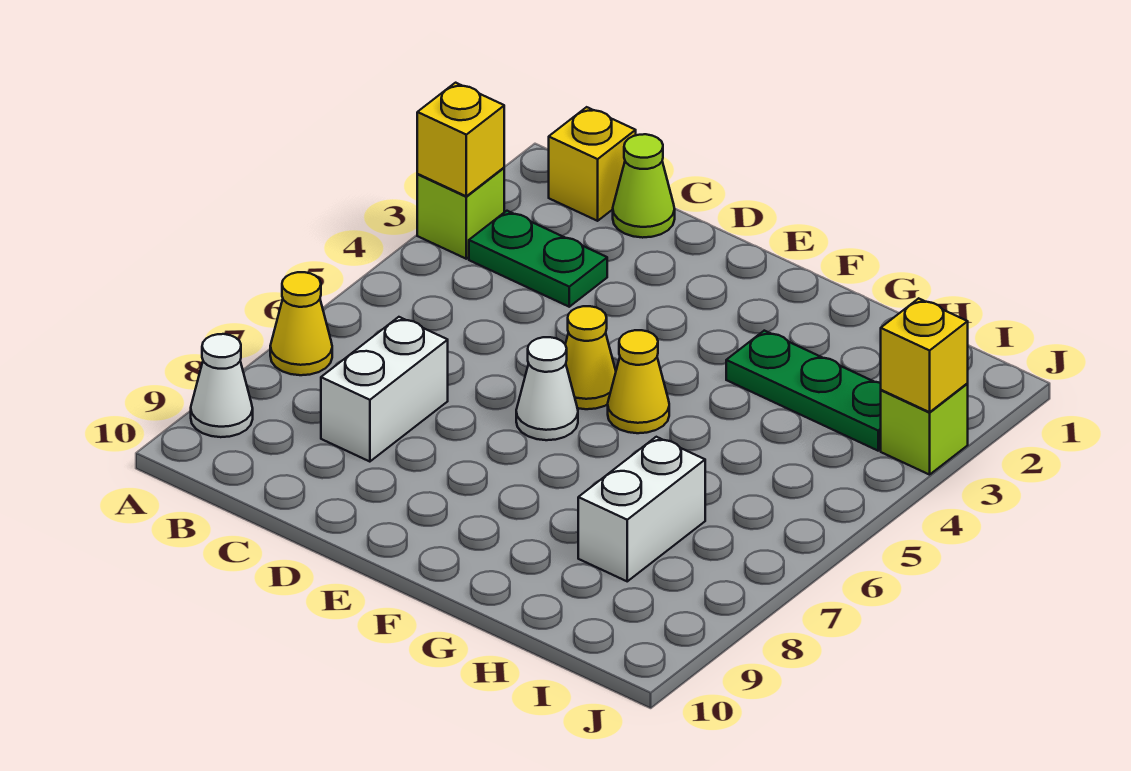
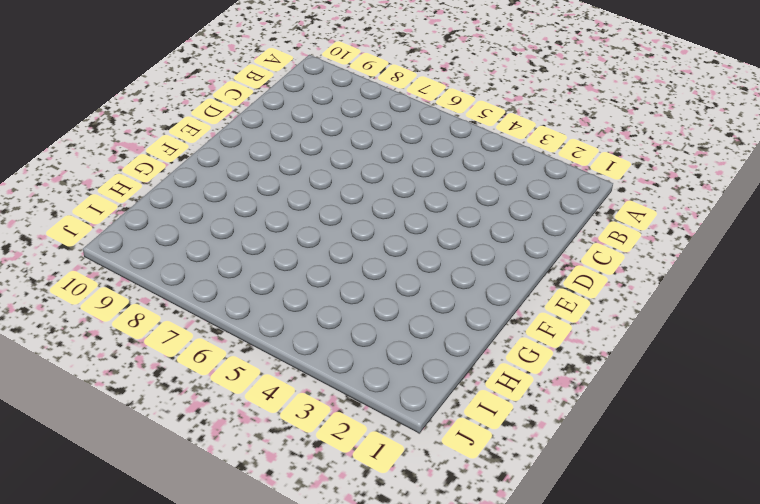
none -> lime 1x1 brick [417,168,504,259]
none -> yellow 1x1 cone [270,272,332,375]
none -> white 1x1 cone [191,334,253,437]

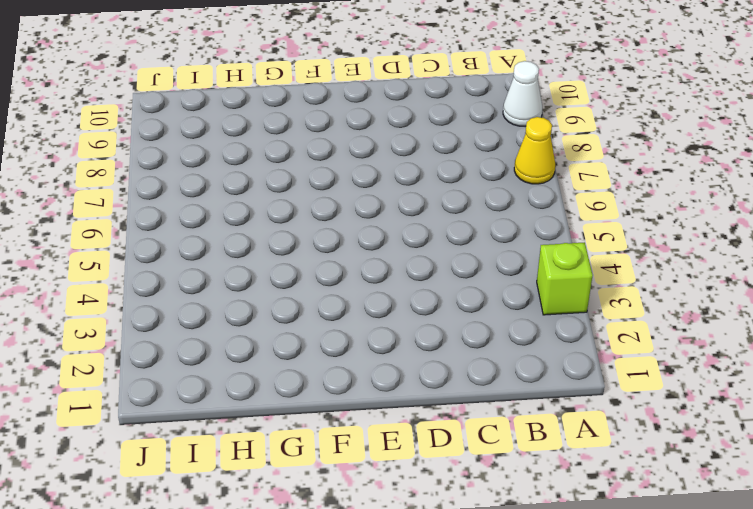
none -> yellow 1x1 brick [549,107,636,221]
none -> green 1x2 plate [469,211,607,307]
none -> lime 1x1 cone [613,134,675,238]

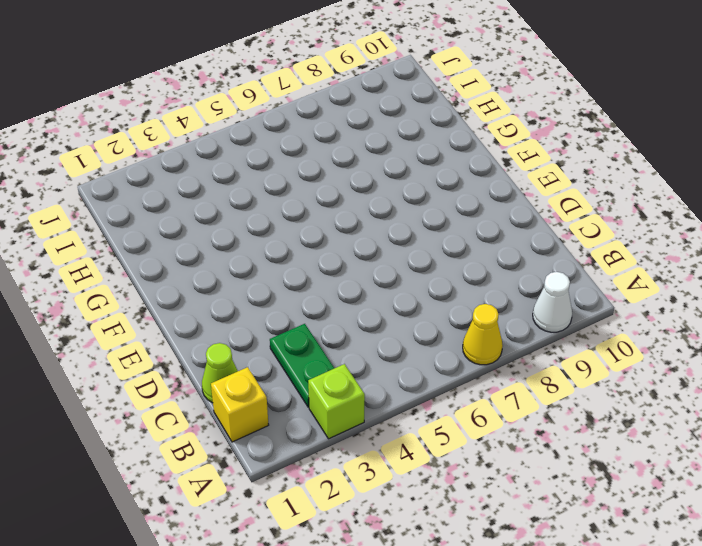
none -> white 1x2 brick [321,317,448,462]
none -> yellow 1x1 cone [565,306,616,409]
none -> white 1x1 cone [516,337,578,440]

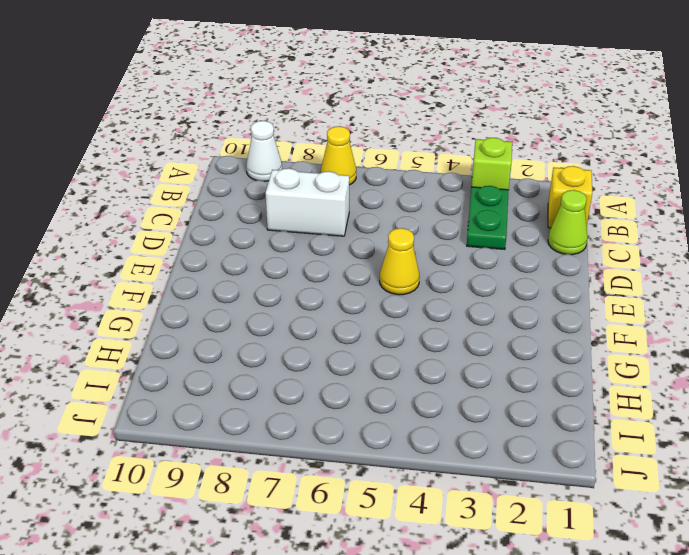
none -> white 1x1 cone [516,337,578,440]
none -> yellow 1x1 cone [608,330,669,433]
none -> green 1x3 plate [726,331,881,451]

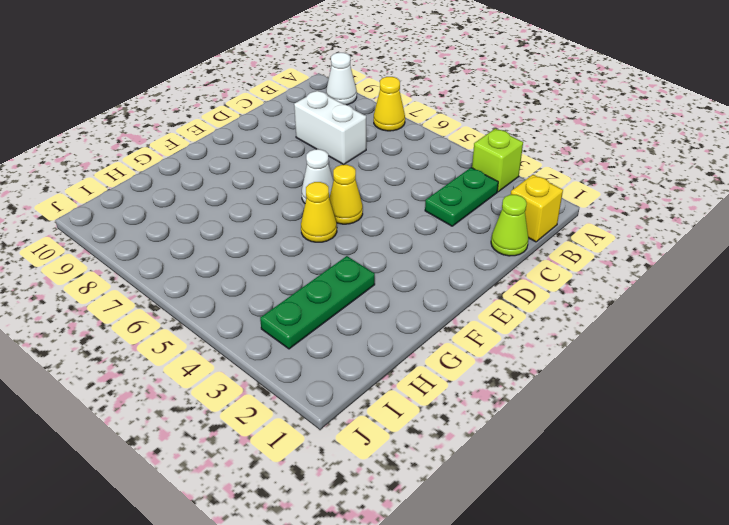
none -> white 1x2 brick [578,437,705,581]
none -> lime 1x1 brick [881,384,968,475]
none -> yellow 1x1 brick [417,83,504,196]

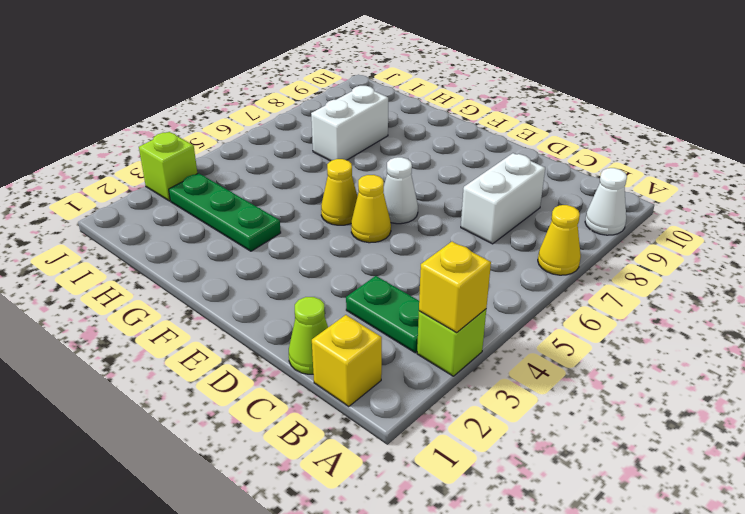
none -> yellow 1x1 brick [881,298,968,412]

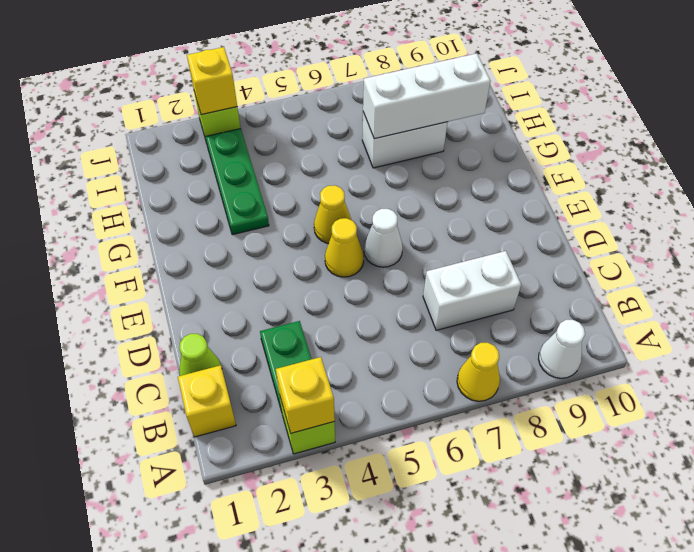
white 1x3 brick [363,53,491,139] -> none

